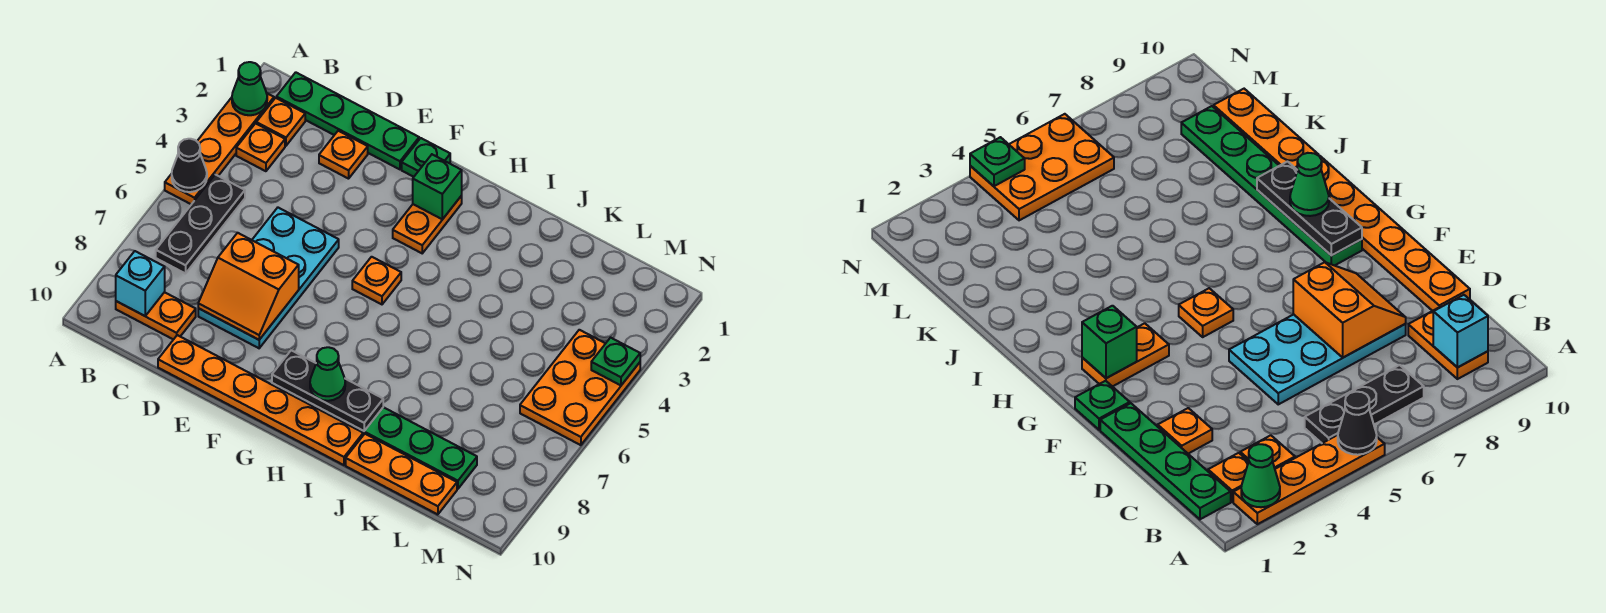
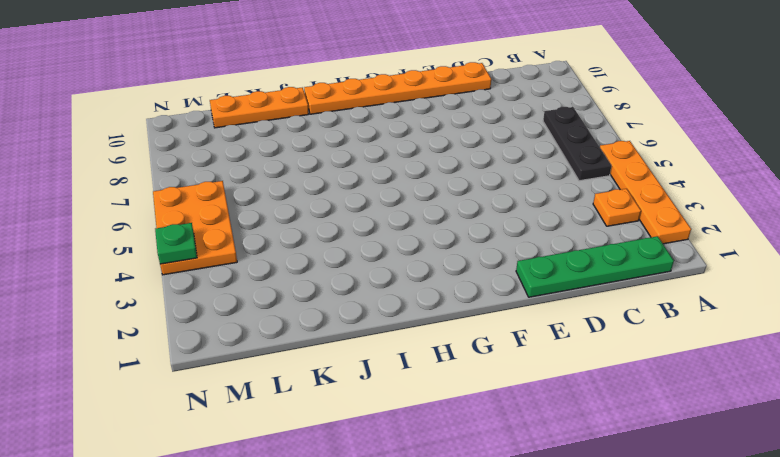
none -> orange 1x1 plate [256,98,305,146]
none -> orange 1x2 plate [116,292,196,340]
none -> orange 1x1 plate [319,131,368,179]

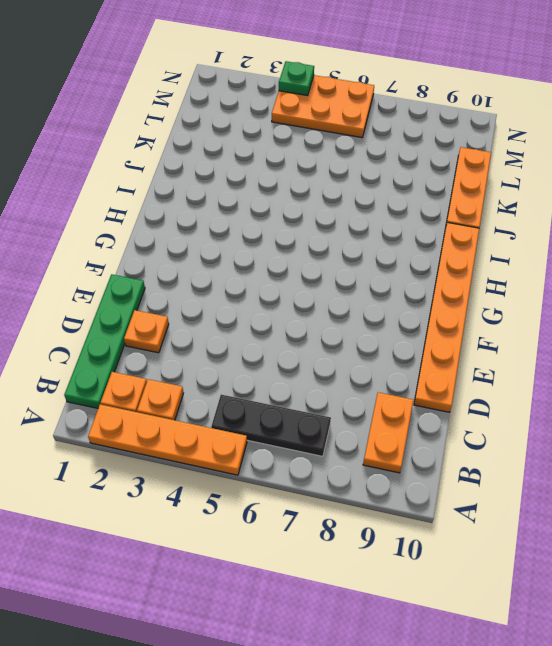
none -> cyan 2x4 plate [198,208,339,348]
none -> green 1x1 plate [402,138,450,177]
none -> orange 1x2 plate [393,196,462,253]

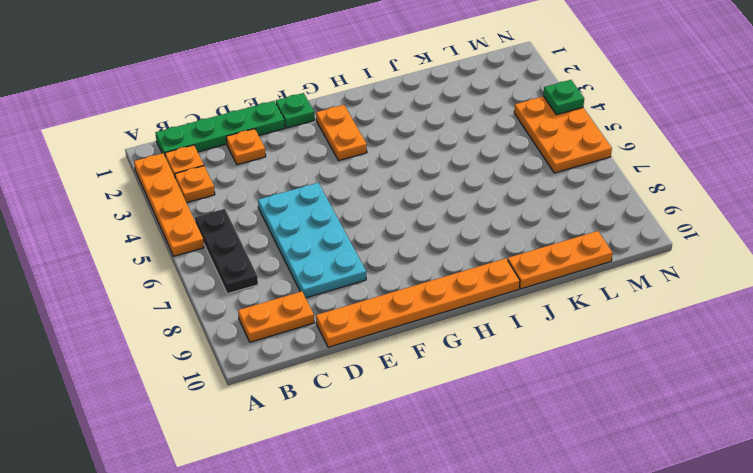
none -> orange 1x1 plate [352,257,401,304]
none -> green 1x6 plate [272,383,477,489]
none -> green 1x1 cone [232,62,267,115]

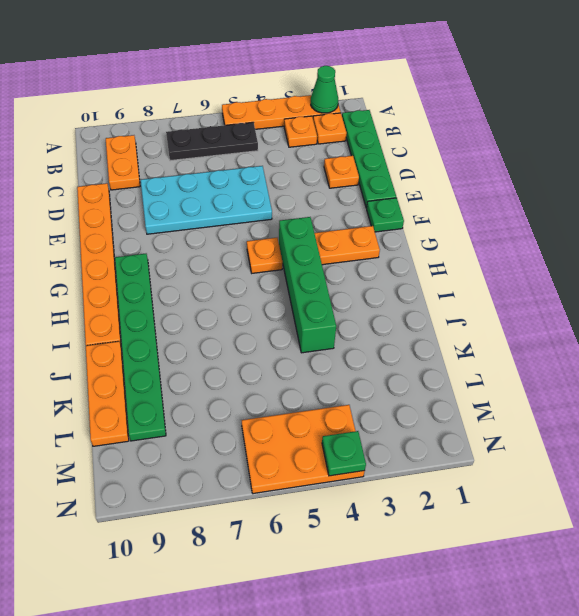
green 1x4 brick [279,217,336,353] -> none
none -> black 1x1 cone [172,139,207,192]
none -> cyan 1x1 brick [116,251,165,316]
none -> orange 2x2 slope [198,233,299,340]

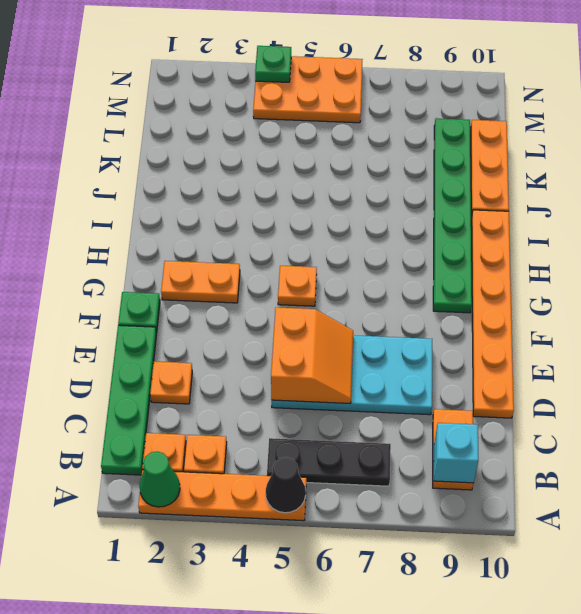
orange 2x2 slope [271,307,353,404] -> orange 2x2 slope moved to [198,233,299,340]
none -> green 1x1 brick [413,155,462,219]
none -> black 1x3 plate [272,350,383,431]
none -> green 1x1 cone [310,347,345,401]

